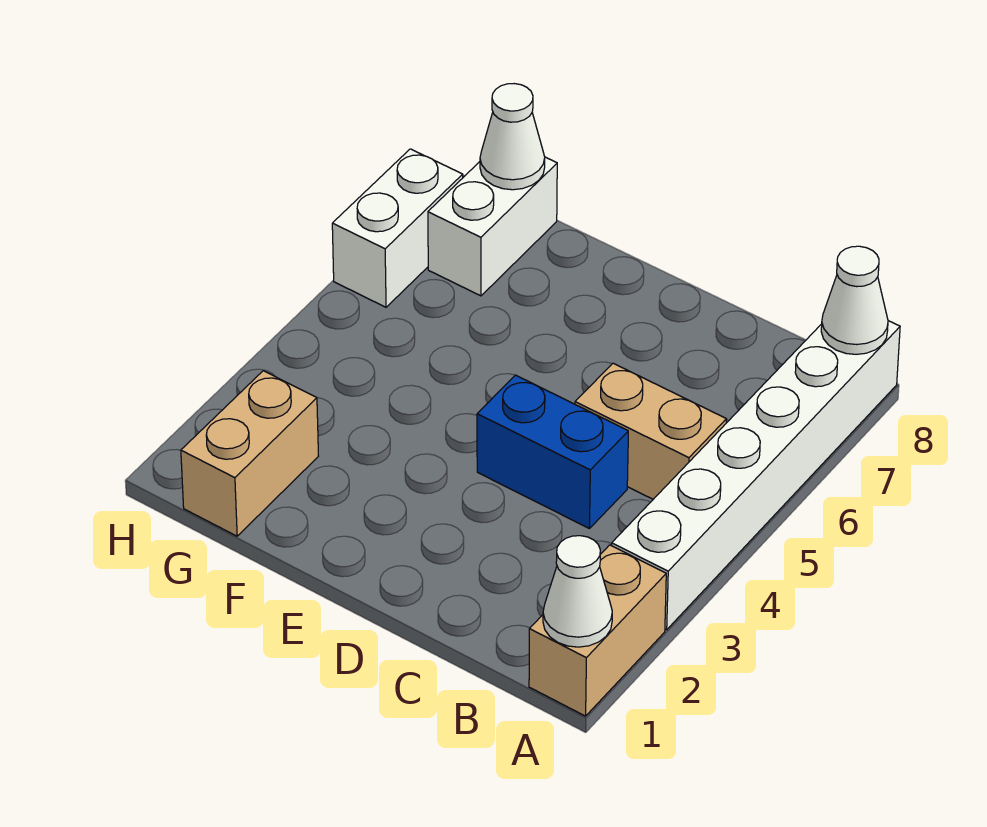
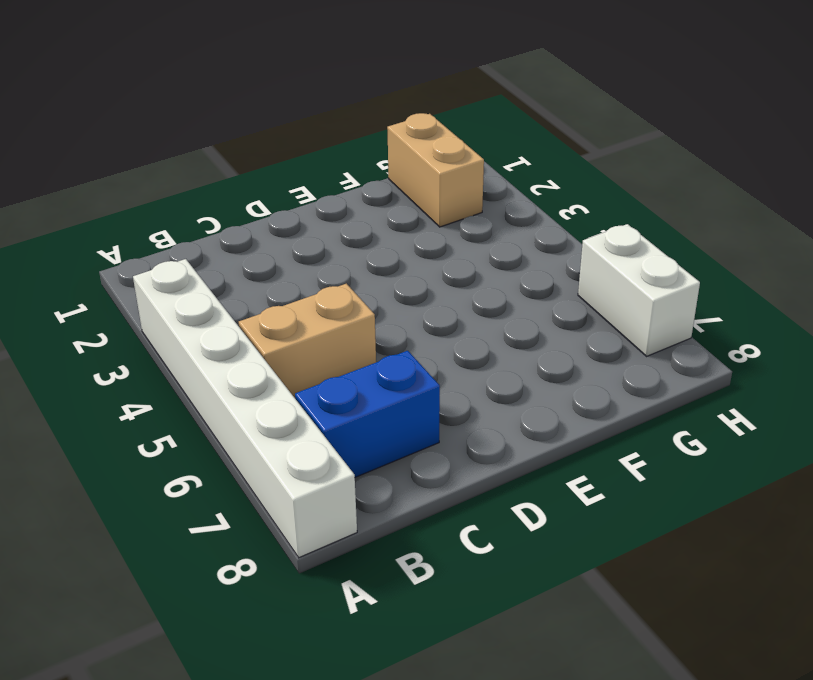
blue 1x2 brick [295,351,440,477] -> blue 1x2 brick moved to [477,375,628,529]
none -> tan 1x2 brick [529,545,666,716]
none -> white 1x2 brick [428,157,557,296]

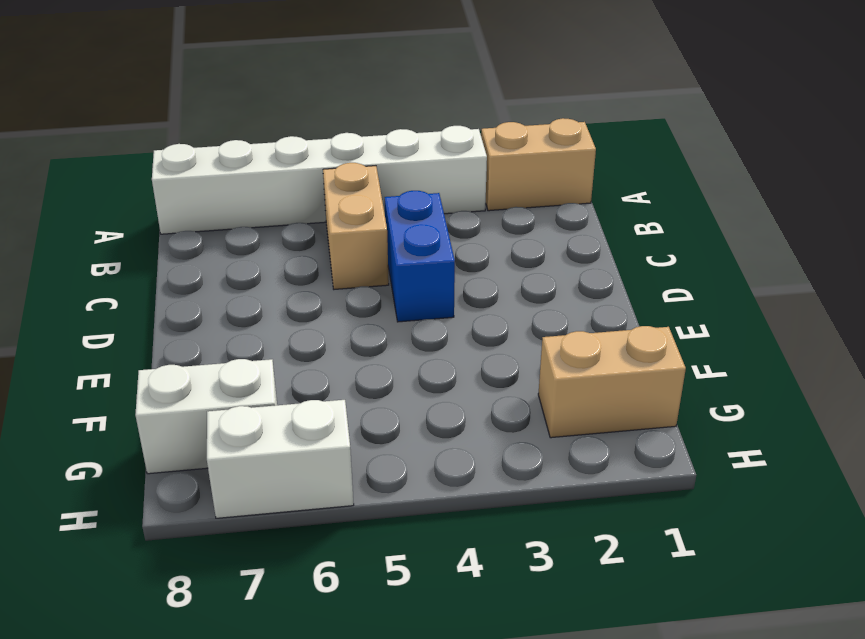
none -> white 1x1 cone [543,536,612,647]
none -> white 1x1 cone [821,246,888,354]

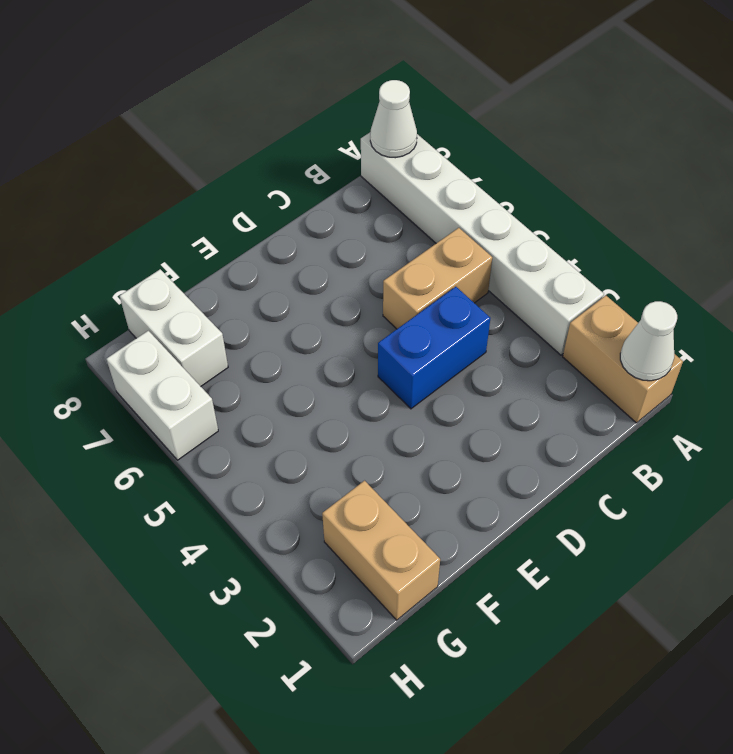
none -> white 1x1 cone [480,84,545,190]

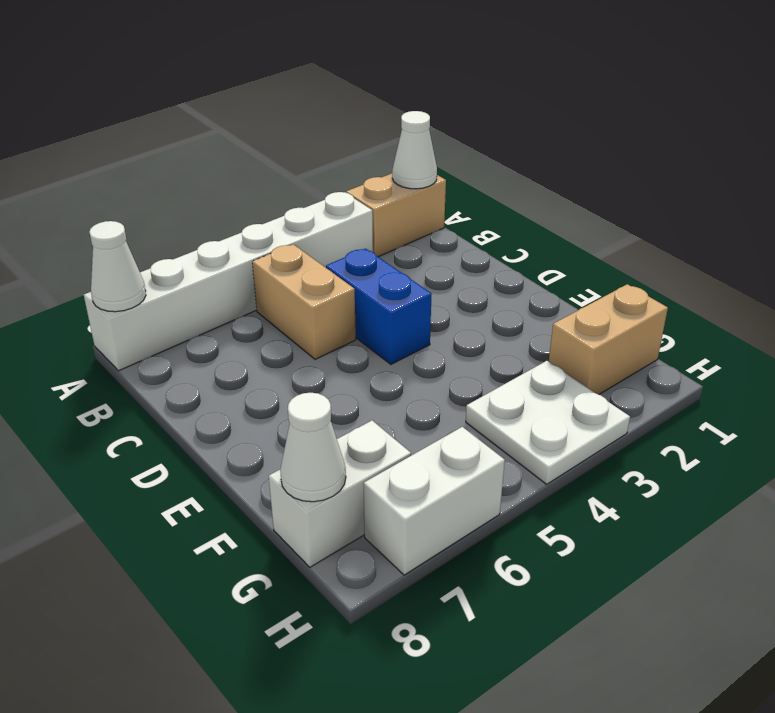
white 2x2 plate [466,361,630,484] -> none

